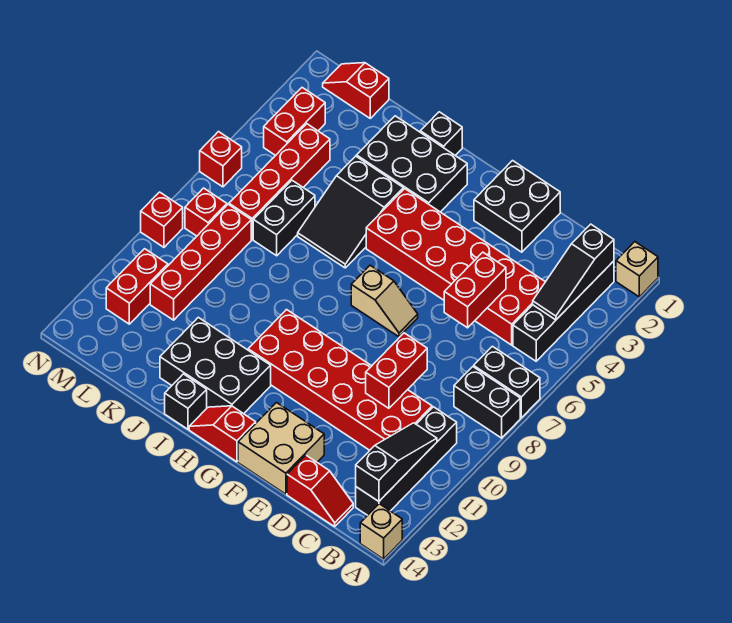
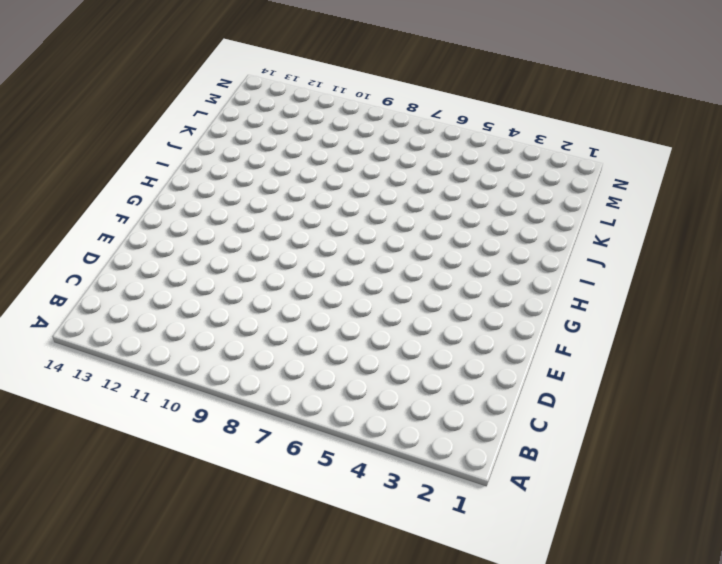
none -> tan 1x1 brick [616,242,658,297]
none -> black 1x2 brick [474,346,540,418]
none -> black 1x2 brick [454,367,520,438]
none -> tan 1x1 brick [360,504,402,559]

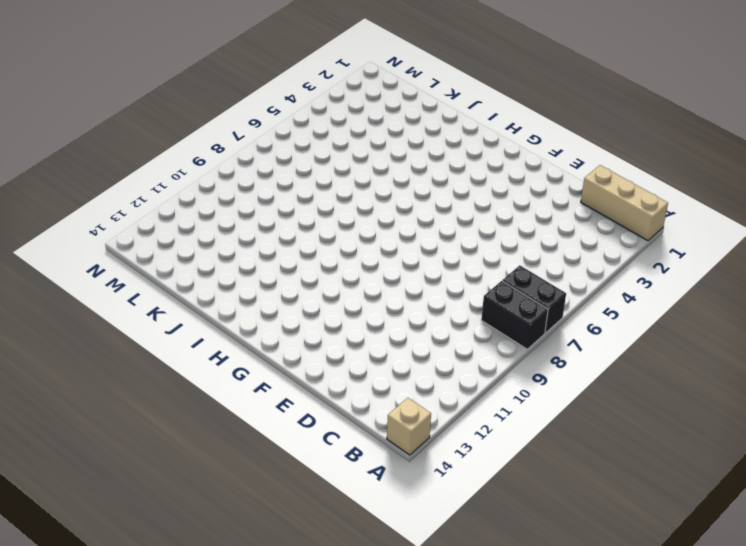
tan 1x3 brick [581,165,668,241] -> tan 1x1 brick [616,242,658,297]
none -> black 1x4 brick [513,261,614,361]
none -> black 1x4 brick [356,407,457,515]
none -> red 2x6 brick [366,189,545,345]
none -> red 2x6 brick [248,310,432,450]

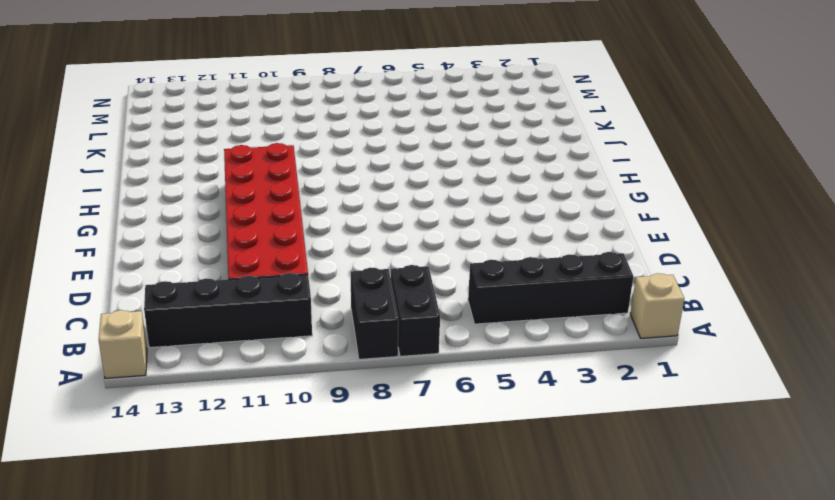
none -> red 2x6 brick [366,189,545,345]
none -> red 1x2 slope [287,455,353,526]
none -> black 2x2 brick [474,161,560,252]
none -> tan 2x2 brick [238,403,324,494]

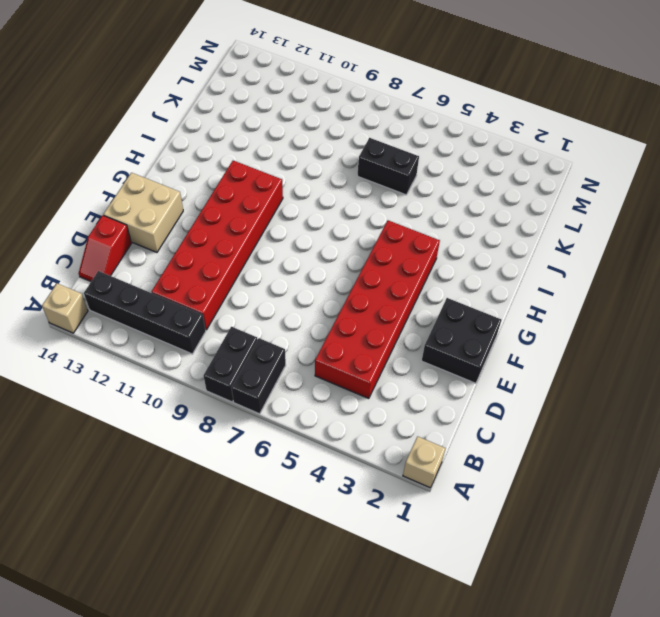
none -> black 1x4 brick [513,261,614,361]
none -> tan 1x2 slope [351,265,418,337]
none -> red 1x2 slope [189,406,256,462]
none -> black 2x3 brick [357,116,467,212]

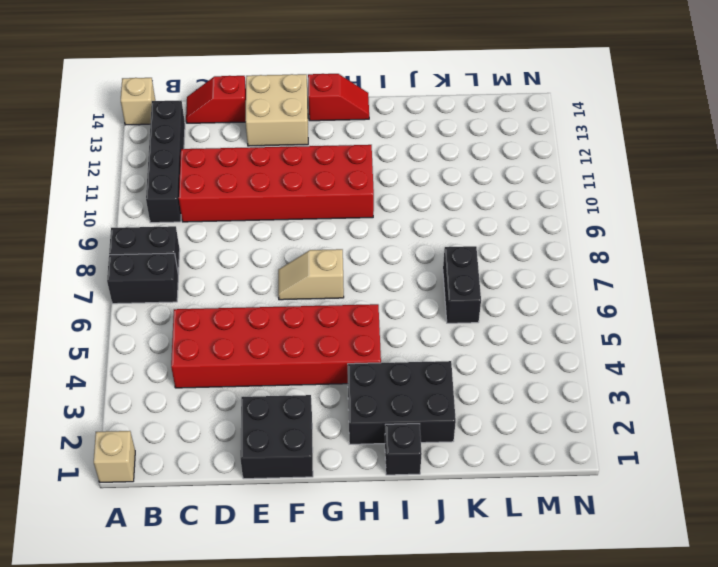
none -> black 1x4 brick [513,261,614,361]
none -> black 2x3 brick [160,317,271,414]
none -> black 2x3 slope [298,156,403,268]
none -> black 1x1 brick [165,374,207,429]

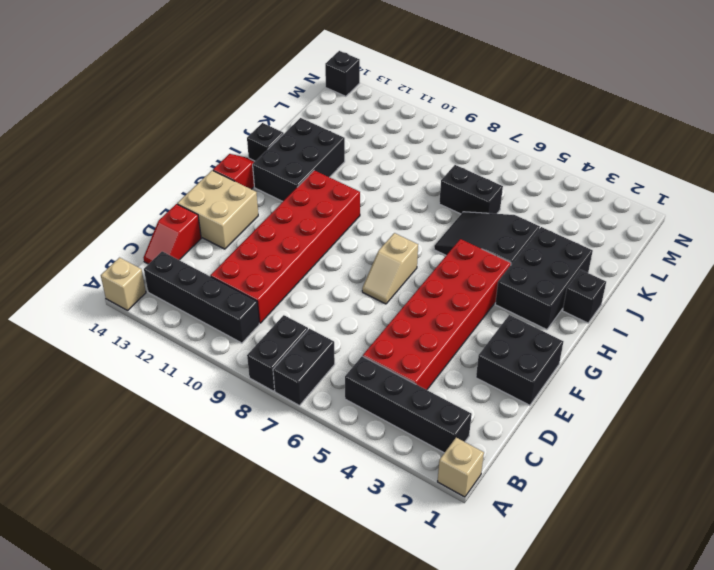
black 1x1 brick [325,51,360,96] -> none
none -> red 1x2 slope [323,63,389,118]
none -> red 1x4 brick [229,124,330,239]
none -> red 1x4 brick [150,204,251,320]
none -> red 1x2 brick [264,88,325,156]

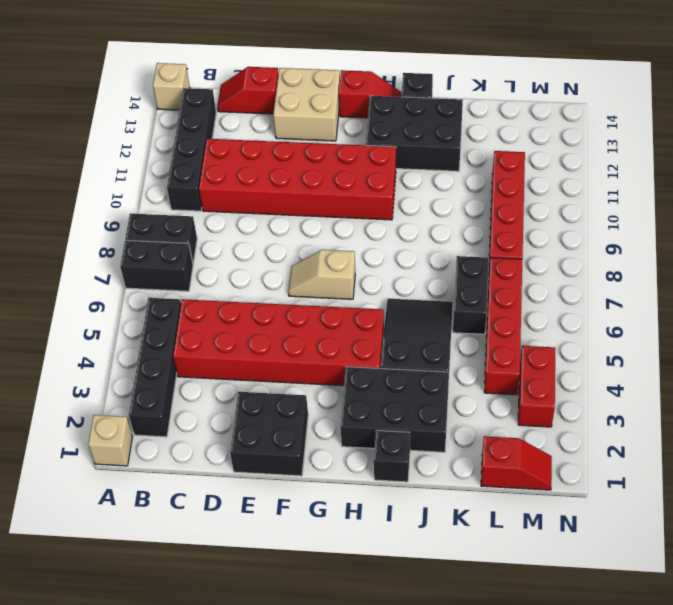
none -> red 1x1 brick [185,188,227,236]
none -> red 1x2 brick [106,249,168,324]
none -> red 1x1 brick [200,132,242,187]
none -> red 1x1 brick [141,192,183,247]

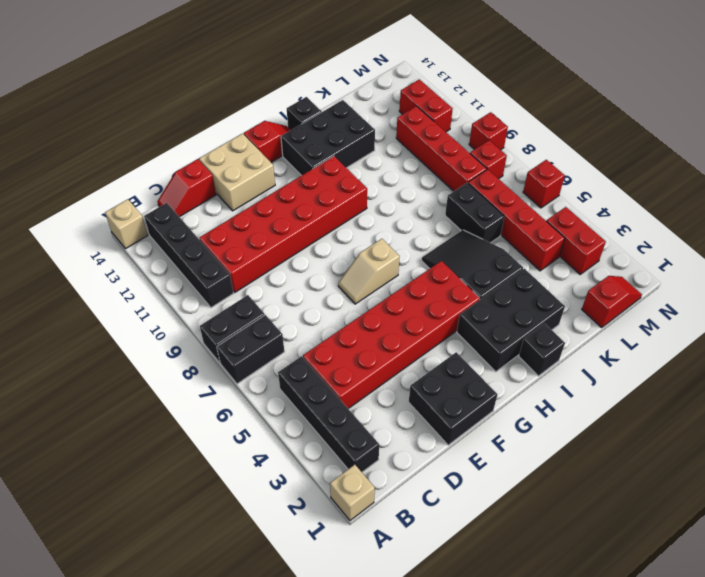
none -> black 1x3 slope [533,224,614,320]
none -> black 1x3 slope [356,423,437,501]
none -> red 1x2 brick [444,252,506,328]
none -> red 1x2 brick [366,333,427,408]

